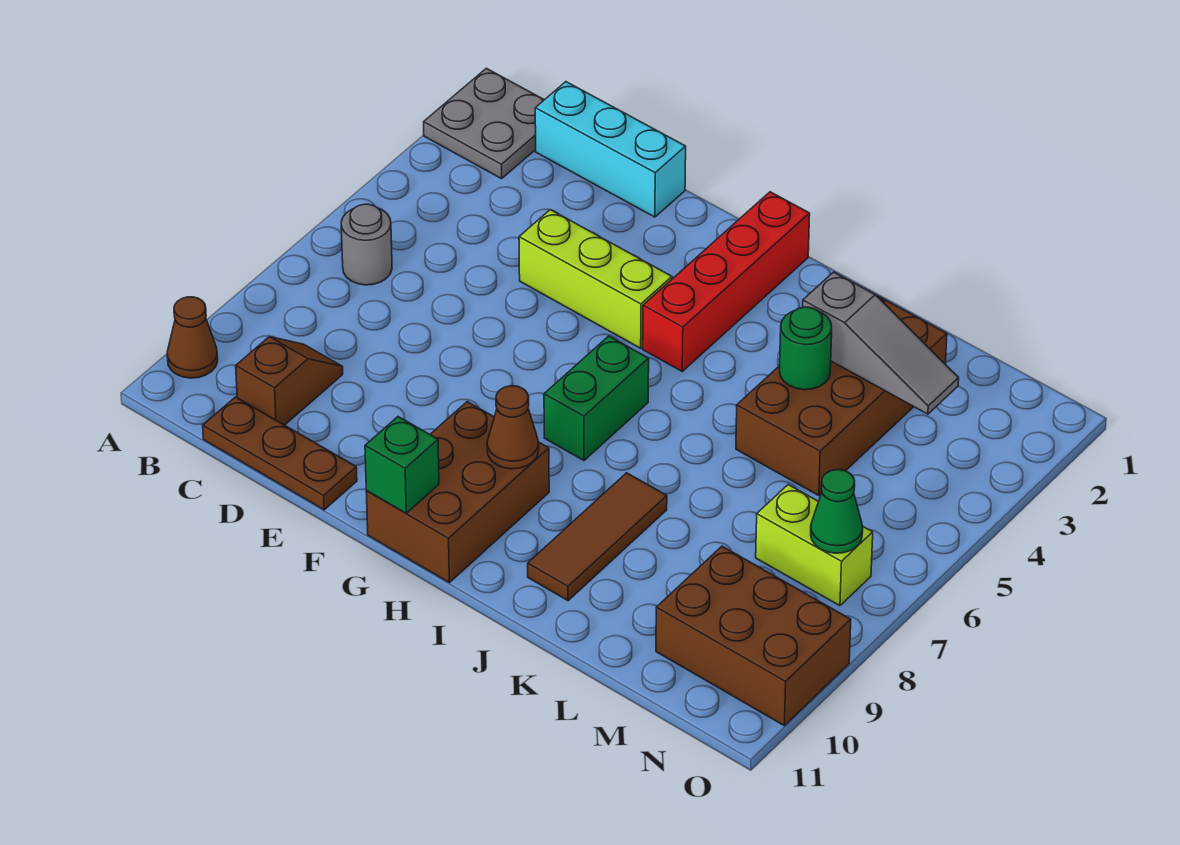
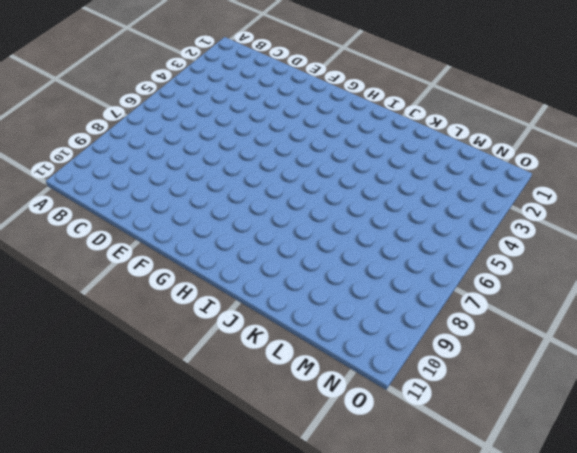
none -> grey 2x2 plate [424,68,544,179]
none -> brown 1x1 cone [167,297,218,378]
none -> grey 1x1 round brick [341,204,392,285]

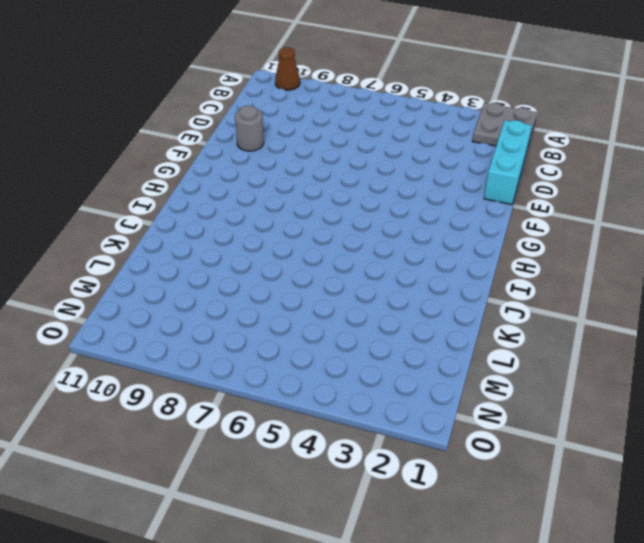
grey 1x1 round brick [235,106,264,151] -> grey 1x1 round brick moved to [341,204,392,285]
none -> brown 1x2 slope [236,337,343,425]
none -> brown 1x3 plate [203,397,357,510]
none -> lime 1x3 brick [519,210,672,348]

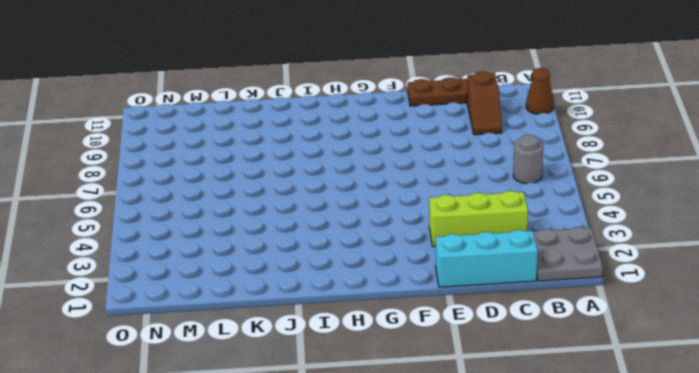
lime 1x3 brick [429,191,528,247] -> lime 1x3 brick moved to [519,210,672,348]
none -> brown 2x3 brick [366,402,549,583]
none -> red 1x4 brick [643,192,810,371]
none -> green 1x2 brick [544,336,649,460]

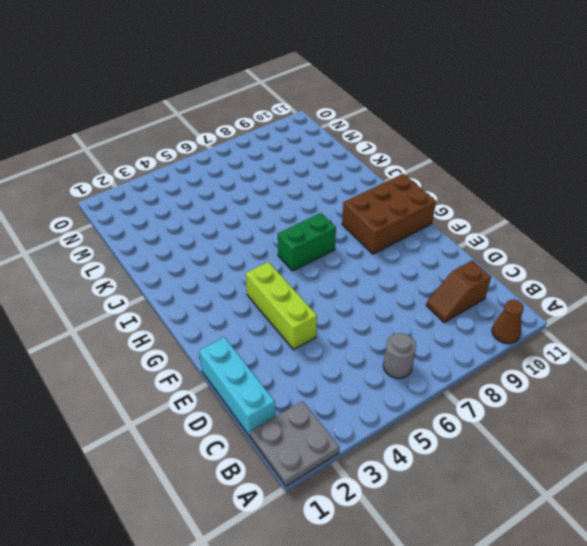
none -> brown 1x3 plate [203,397,357,510]
none -> red 1x4 brick [643,192,810,371]
none -> brown 1x3 tile [528,473,667,601]

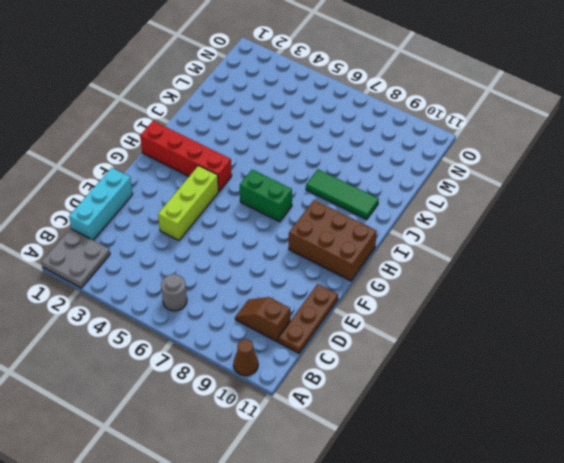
green 1x3 tile [306,169,379,220] -> brown 1x3 tile [528,473,667,601]
none -> brown 2x4 brick [736,295,947,496]
none -> lime 1x2 brick [756,485,873,606]
none -> brown 2x3 brick [656,546,851,726]

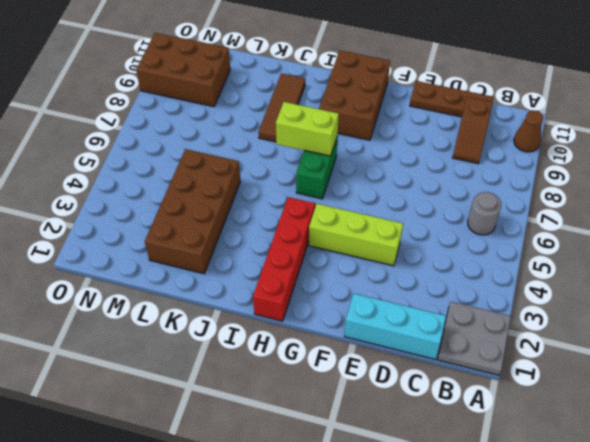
lime 1x2 brick [276,102,339,156] -> lime 1x2 brick moved to [756,485,873,606]
none -> green 1x1 brick [365,417,439,513]
none -> brown 1x1 cone [487,386,539,469]
none -> grey 1x3 slope [803,272,959,414]

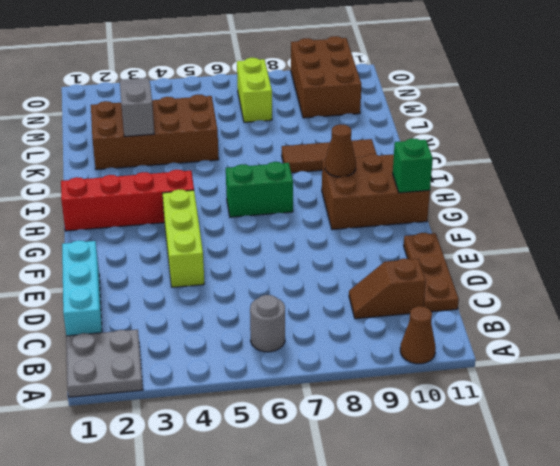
none -> green 1x1 round brick [780,307,832,390]
none -> green 1x1 cone [811,470,863,553]

